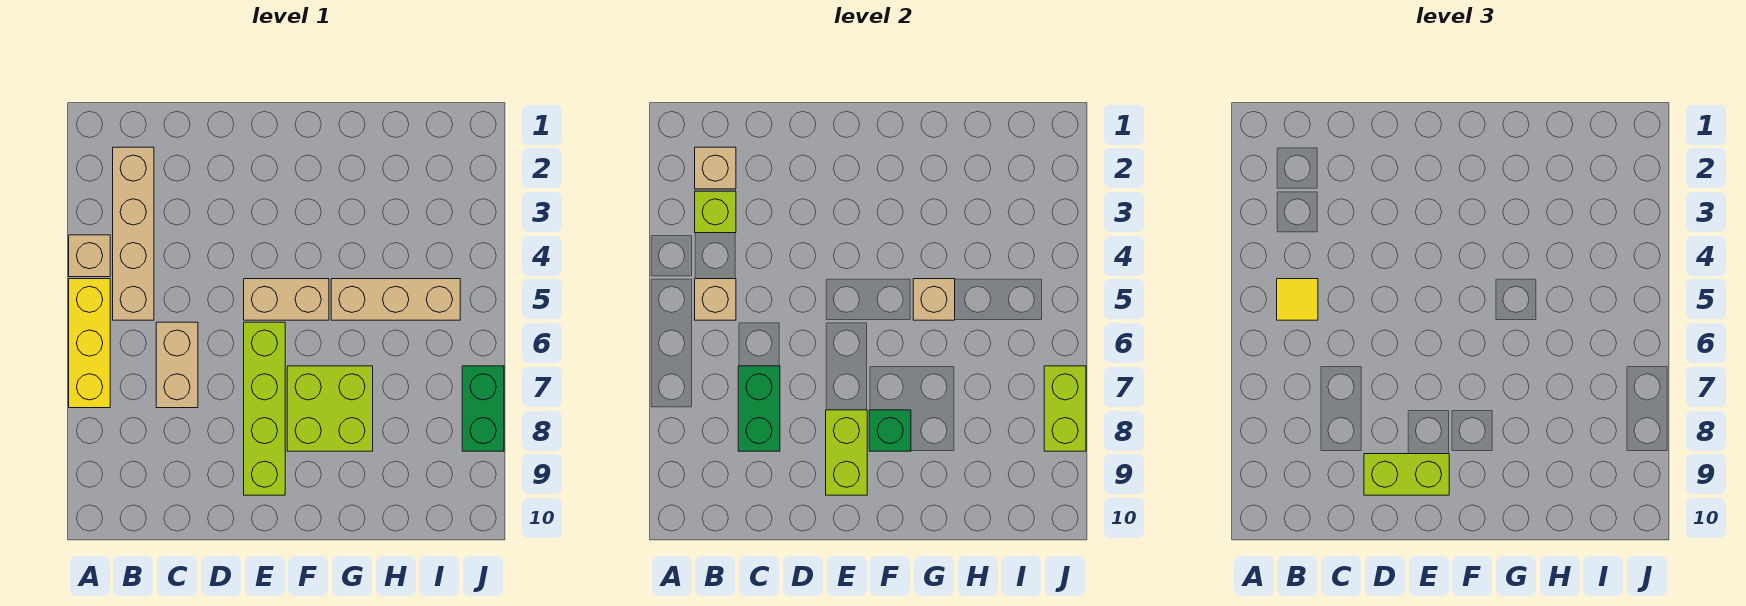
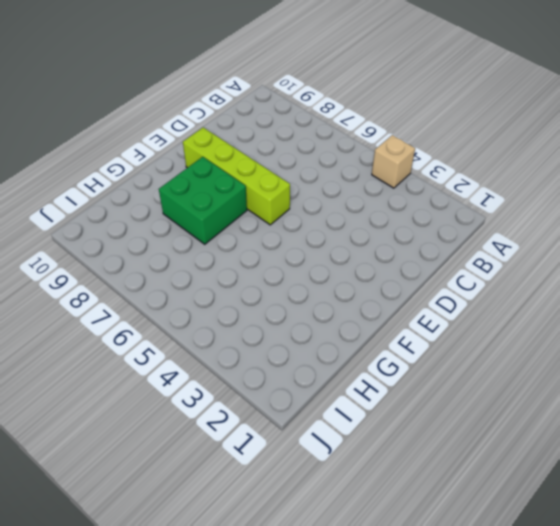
green 2x2 brick [159,157,247,244] -> lime 2x2 brick [287,366,373,451]
none -> yellow 1x3 brick [69,279,110,408]
none -> tan 1x4 brick [113,147,154,320]
none -> tan 1x2 brick [156,322,198,408]

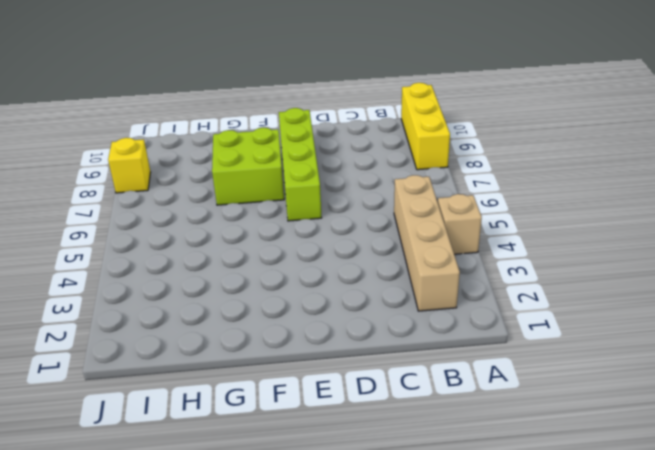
yellow 1x3 brick [401,83,450,170] -> yellow 1x3 brick moved to [69,279,110,408]
yellow 1x1 brick [108,138,151,193] -> green 1x2 brick [462,366,504,451]
none -> tan 1x2 brick [156,322,198,408]
none -> tan 1x2 brick [244,279,329,320]
none -> tan 1x3 brick [331,279,460,320]

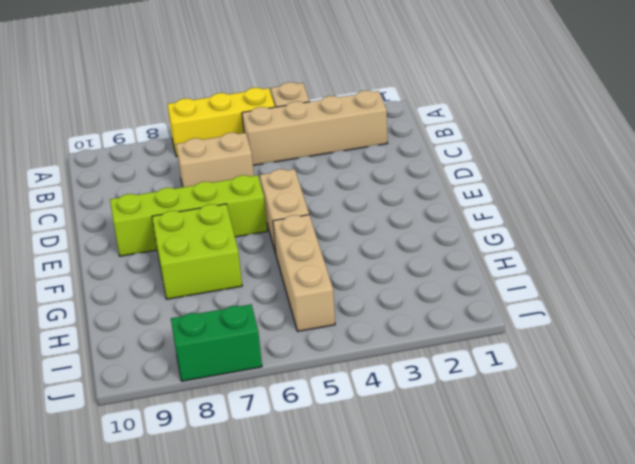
none -> tan 1x1 brick [695,147,736,189]
none -> lime 1x1 brick [695,191,736,233]
none -> tan 1x1 brick [695,279,736,320]

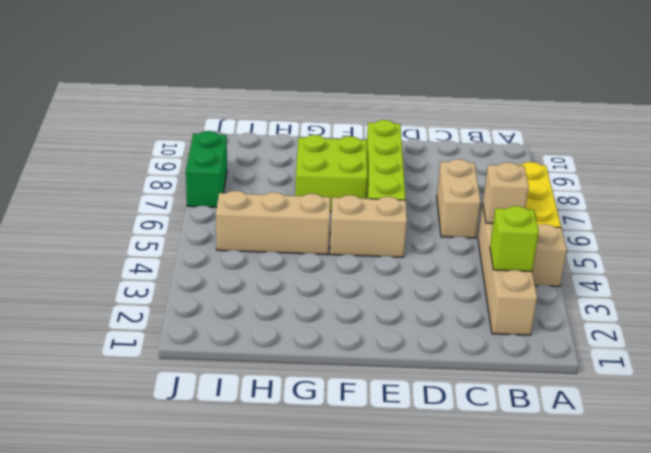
none -> tan 1x1 brick [695,147,736,189]
none -> green 1x2 brick [738,366,780,451]
none -> lime 1x2 brick [826,410,867,495]

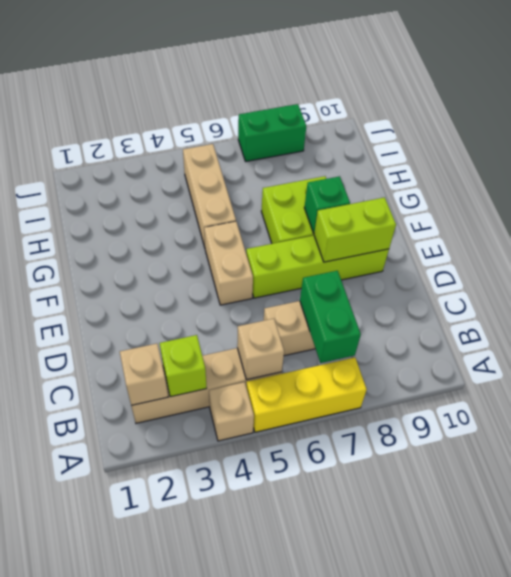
green 1x2 brick [300,271,361,363] -> green 1x2 brick turned to [738,366,780,451]
none -> tan 1x1 brick [913,279,955,320]
none -> lime 1x2 brick [1044,366,1086,451]
none -> yellow 1x1 tile [1277,279,1318,320]

